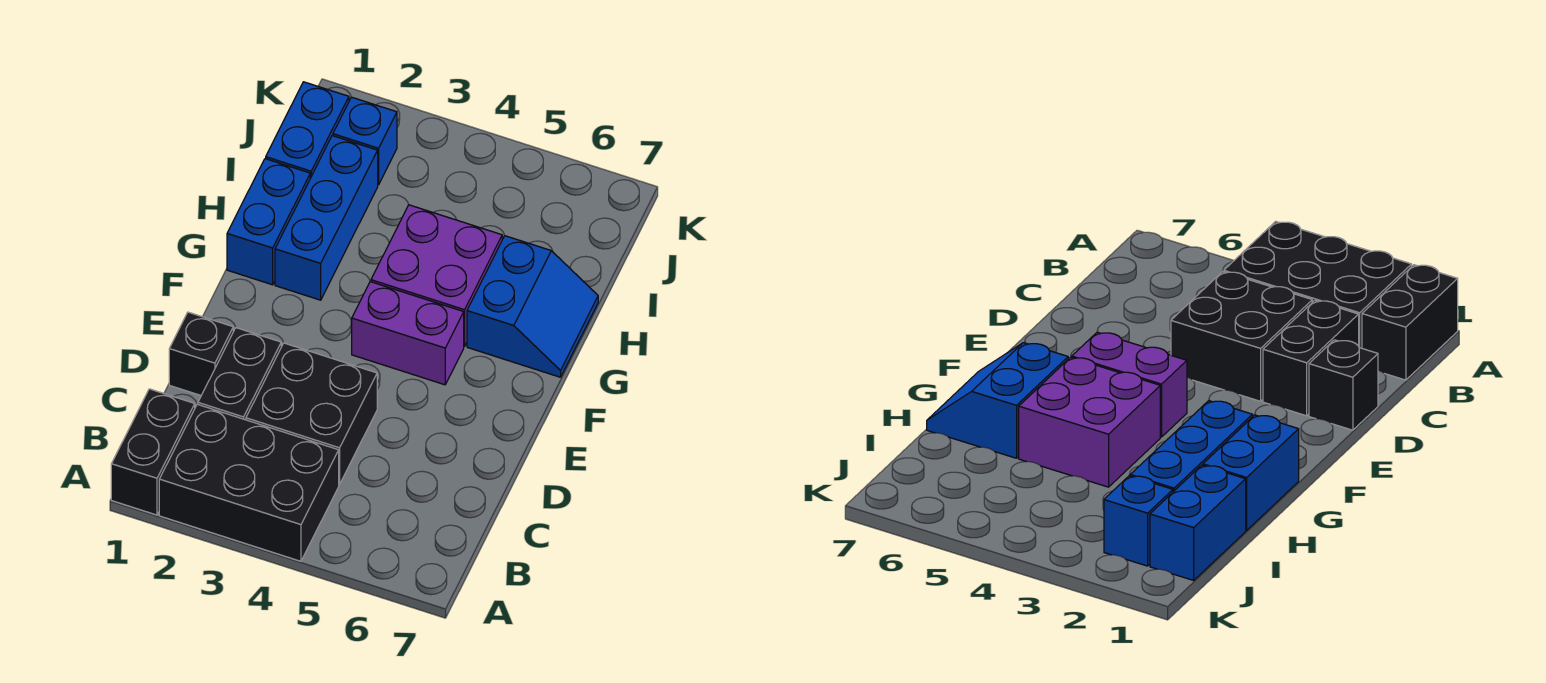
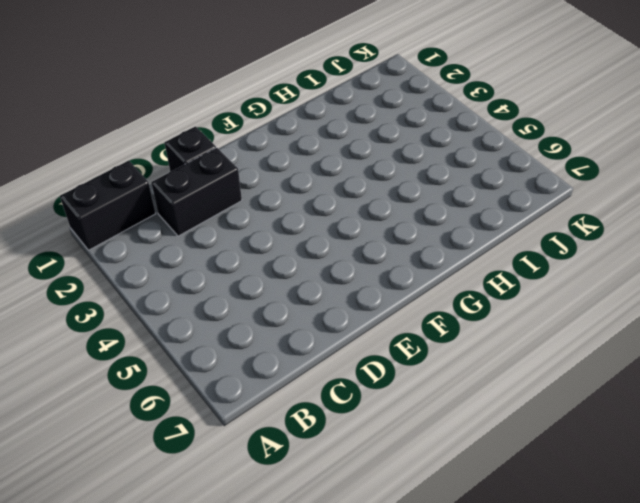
none -> black 2x3 brick [159,404,339,561]
none -> black 2x2 brick [246,343,377,485]
none -> purple 1x2 brick [352,282,464,385]

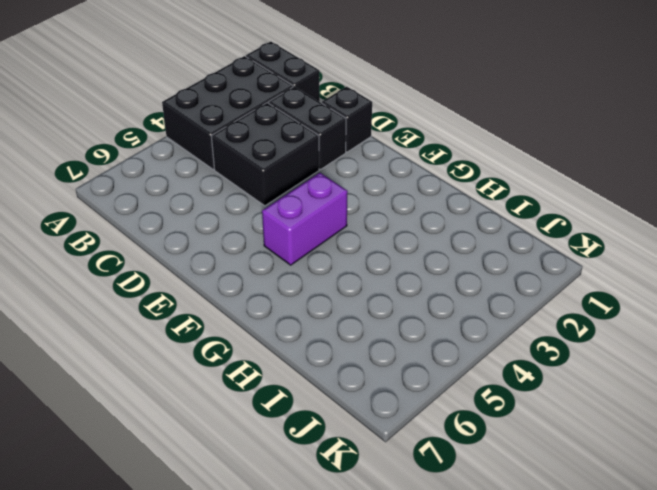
none -> blue 1x2 brick [227,159,310,285]
none -> blue 1x3 brick [275,136,378,300]
none -> purple 2x2 brick [371,205,502,346]

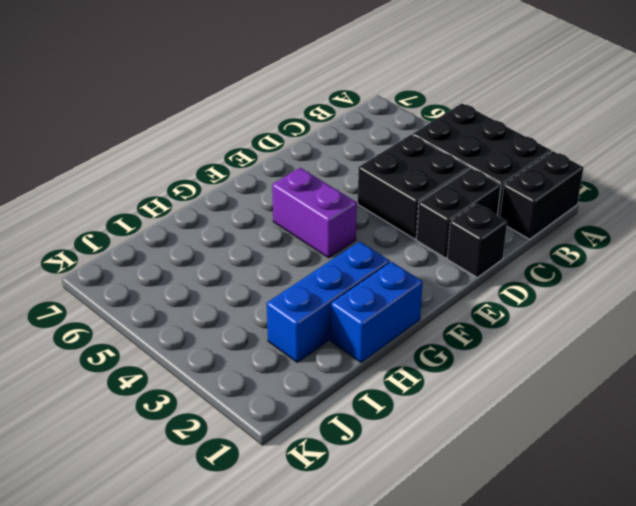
none -> purple 2x2 brick [371,205,502,346]
none -> blue 2x2 slope [467,236,598,377]
none -> blue 1x2 brick [266,82,349,178]

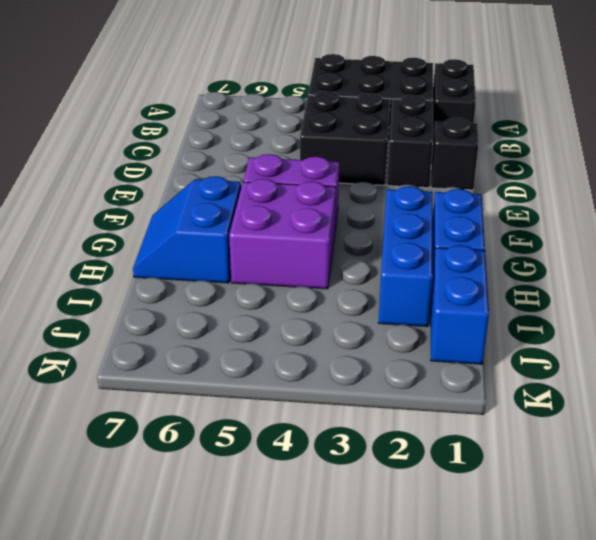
none -> blue 1x1 brick [333,97,397,185]

